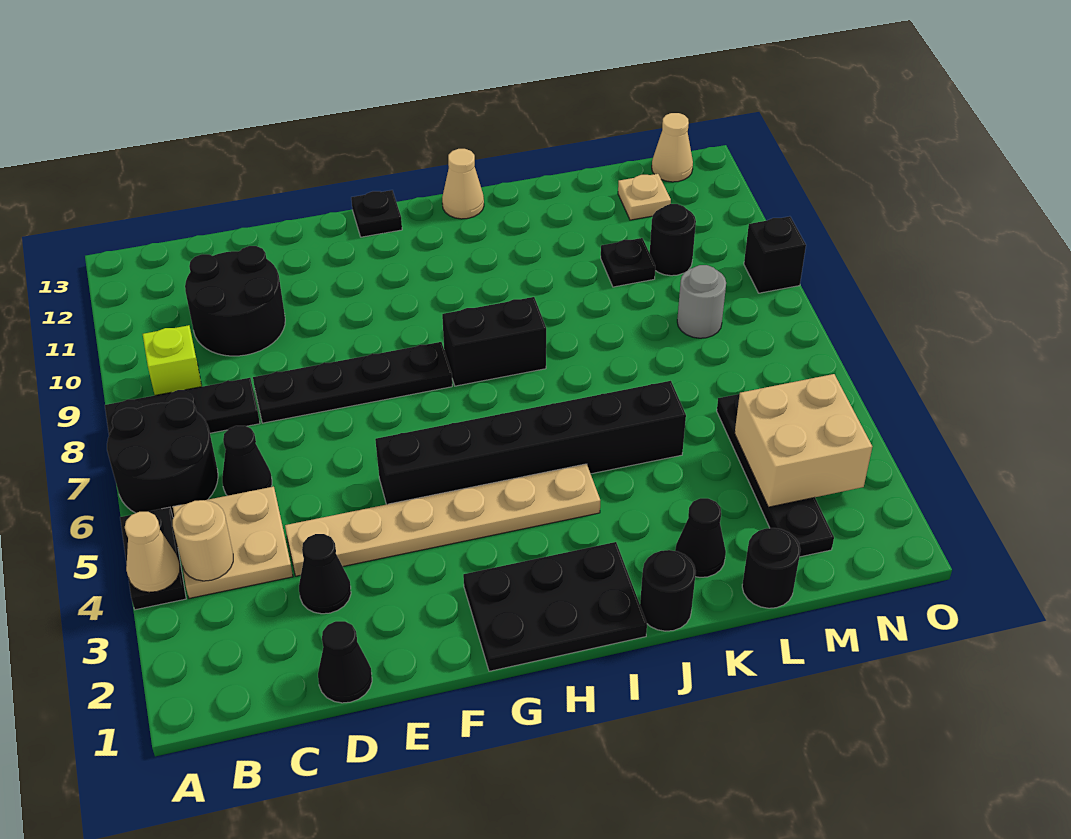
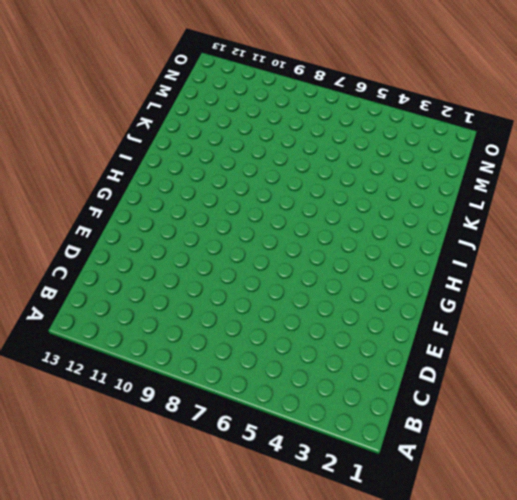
none -> black 1x2 plate [120,507,186,610]
none -> black 2x2 round brick [107,398,218,518]
none -> black 1x3 plate [105,378,260,435]

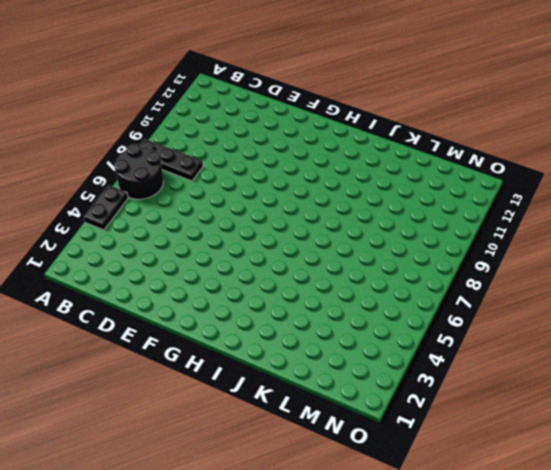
none -> tan 2x2 plate [173,487,293,598]
none -> lime 1x1 brick [143,325,202,395]
none -> black 1x1 cone [222,426,272,496]

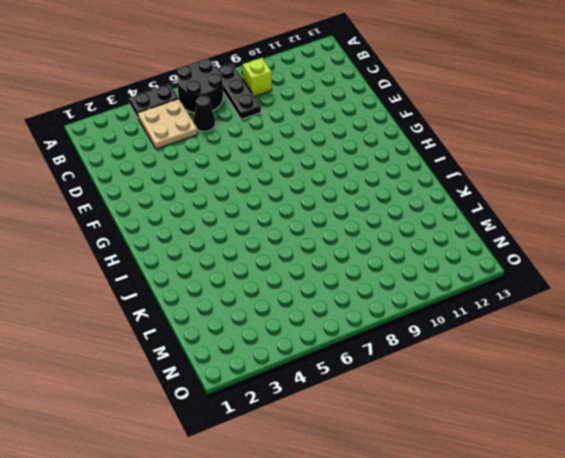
none -> black 2x2 round brick [185,246,285,356]
none -> black 1x1 cone [318,621,372,703]
none -> black 1x1 cone [299,534,351,614]

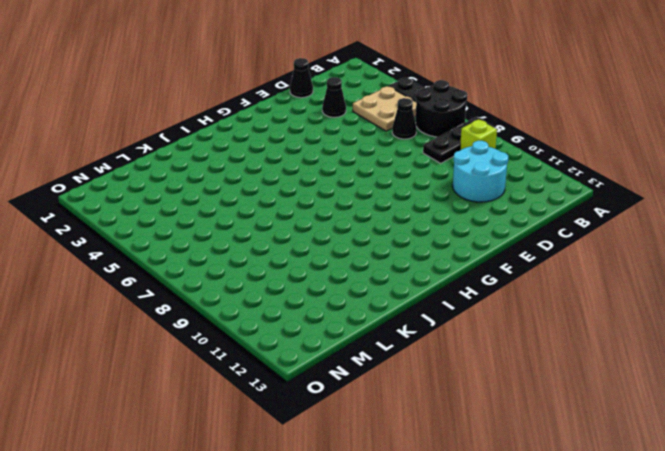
cyan 2x2 round brick [453,141,508,202] -> black 2x2 round brick [185,246,285,356]
none -> tan 1x6 plate [285,464,600,576]
none -> black 1x4 plate [253,342,452,423]
none -> black 1x6 brick [375,381,686,504]

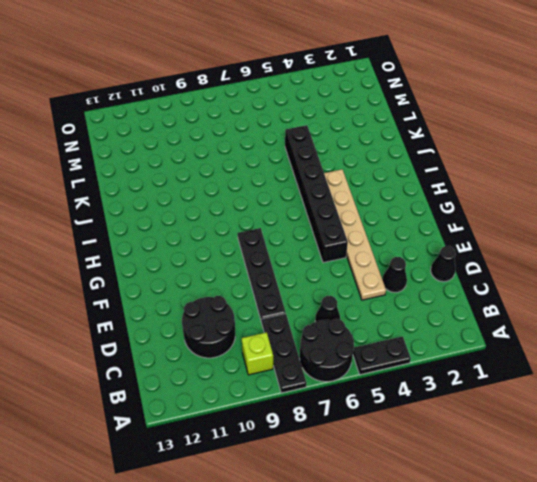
none -> tan 2x2 plate [173,487,293,598]
none -> black 2x3 plate [463,542,647,671]
none -> black 1x1 plate [351,190,402,237]

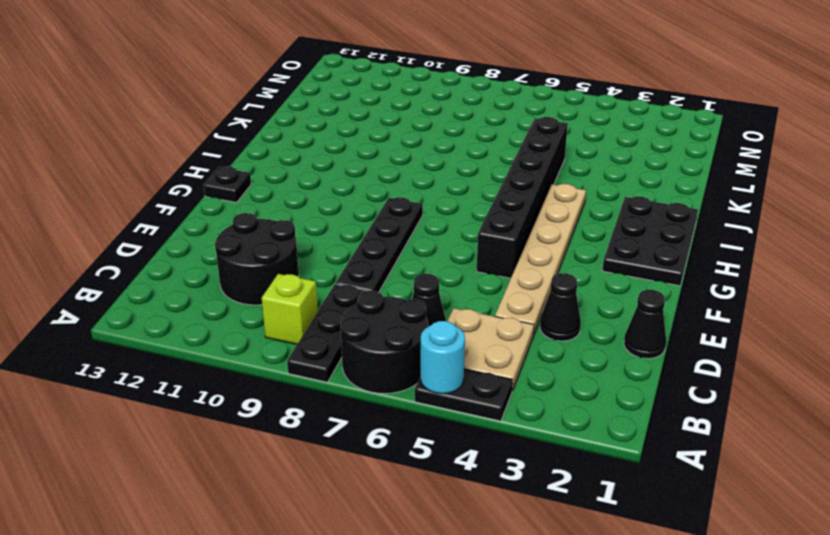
cyan 1x1 round brick [420,321,465,394] -> none
none -> black 1x2 brick [442,297,546,386]
none -> tan 1x1 cone [442,149,484,219]
none -> black 1x1 round brick [640,550,696,631]

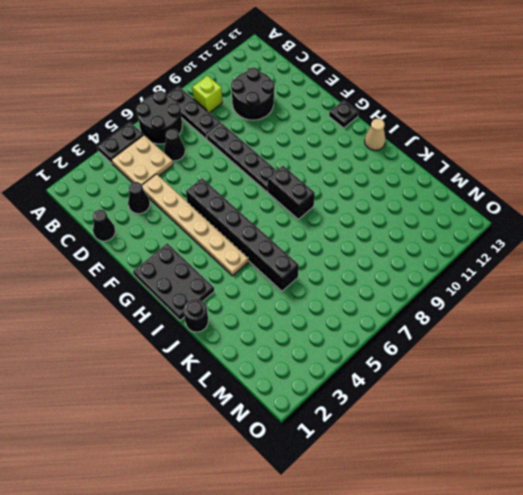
none -> black 1x1 cone [675,498,726,577]
none -> black 1x1 round brick [742,528,800,608]
none -> black 1x1 plate [601,238,655,287]

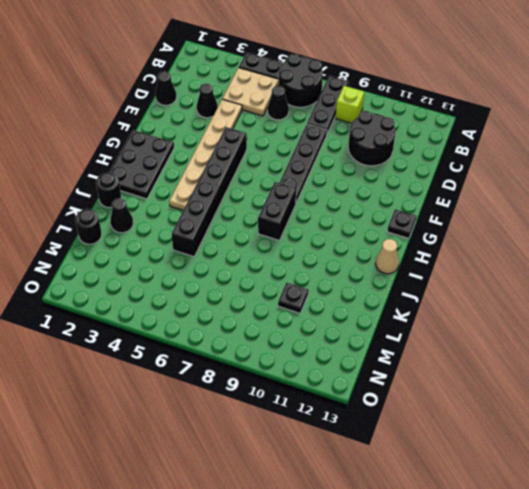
none -> black 1x4 plate [717,394,834,557]
none -> grey 1x1 round brick [677,265,726,338]
none -> black 1x1 round brick [650,204,696,276]

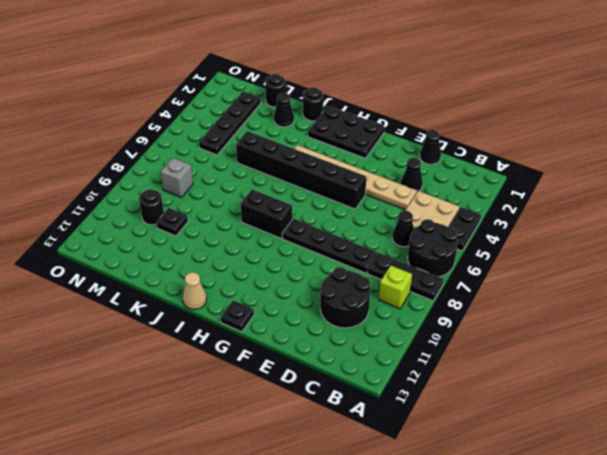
grey 1x1 brick [161,158,193,198] -> grey 1x1 round brick [677,265,726,338]
none -> tan 1x1 plate [618,174,671,220]
none -> tan 1x1 cone [652,113,693,182]
none -> black 1x1 brick [744,216,806,293]

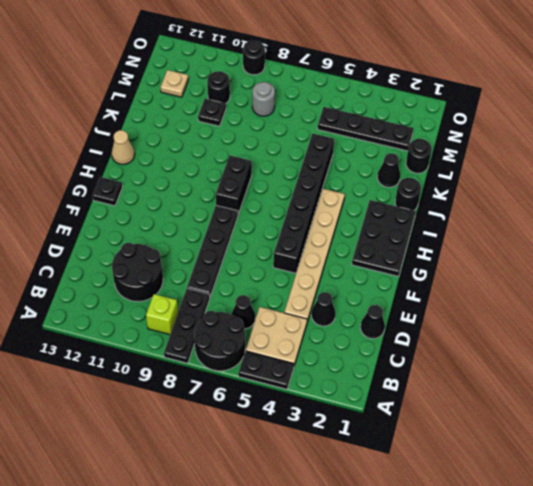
black 1x1 round brick [243,41,265,75] -> black 1x1 brick [744,216,806,293]
none -> tan 1x1 cone [652,113,693,182]
none -> tan 1x1 cone [125,512,180,592]
none -> tan 1x1 round brick [173,500,233,581]

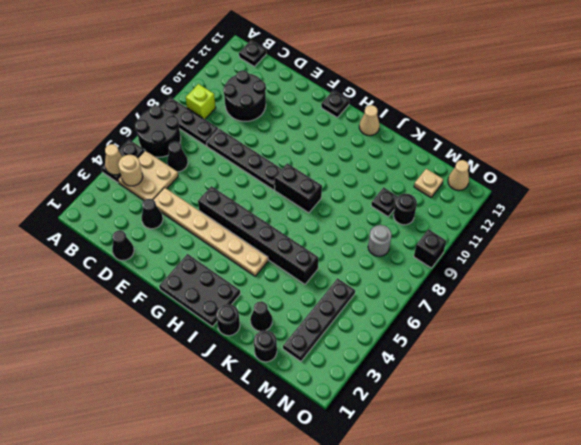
black 1x1 plate [239,41,266,67] -> none
none -> tan 2x2 brick [735,374,872,507]

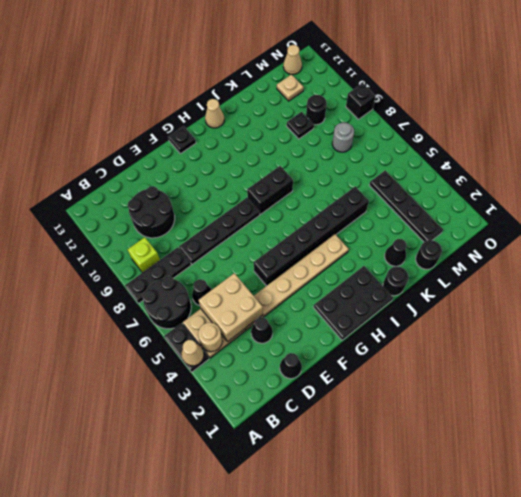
tan 2x2 brick [199,273,263,341] -> tan 2x2 brick moved to [735,374,872,507]

